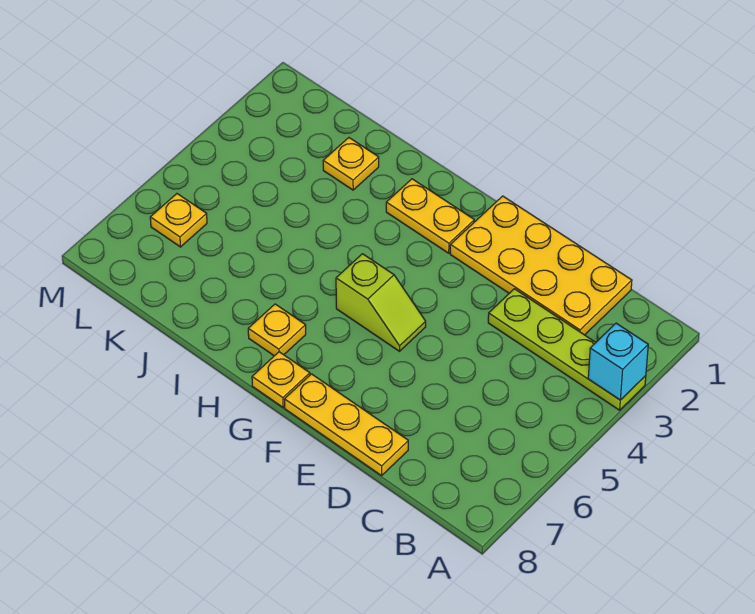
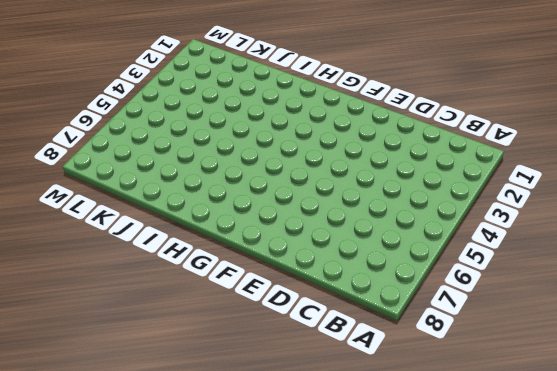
none -> lime 1x4 plate [488,289,646,410]
none -> yellow 2x4 plate [450,196,632,335]

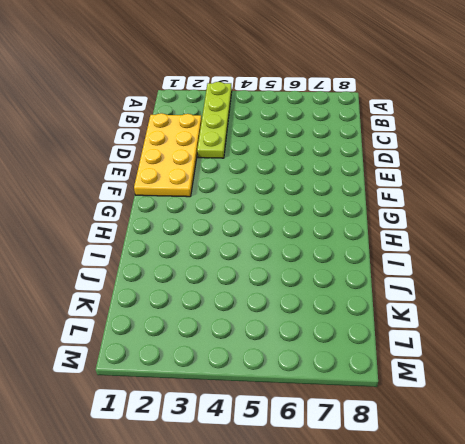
none -> yellow 1x3 plate [284,374,408,476]
none -> lime 1x2 slope [336,254,426,351]

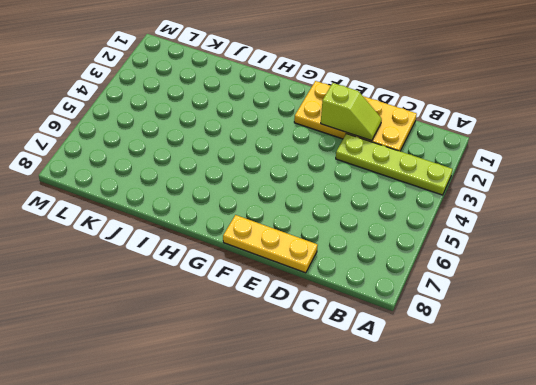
lime 1x2 slope [321,83,382,141] -> lime 1x2 slope moved to [336,254,426,351]
none -> yellow 1x2 plate [386,179,474,253]
none -> yellow 1x1 plate [252,352,310,407]

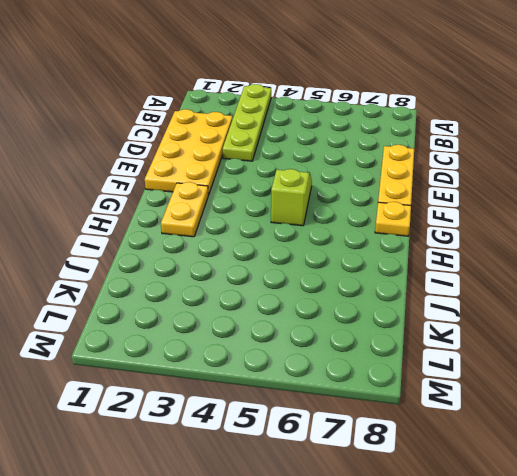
none -> yellow 1x1 plate [248,304,306,356]
none -> yellow 1x1 plate [323,138,379,190]

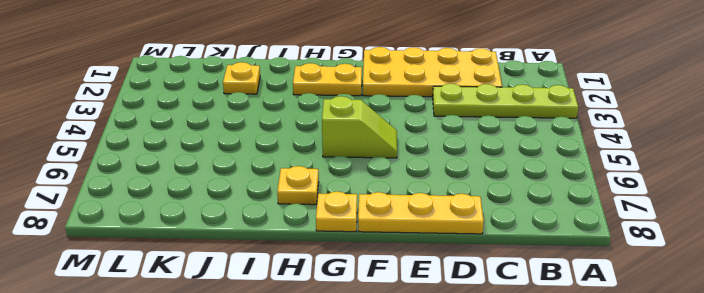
none -> yellow 1x1 plate [150,194,207,247]
none -> cyan 1x1 brick [588,323,648,400]

